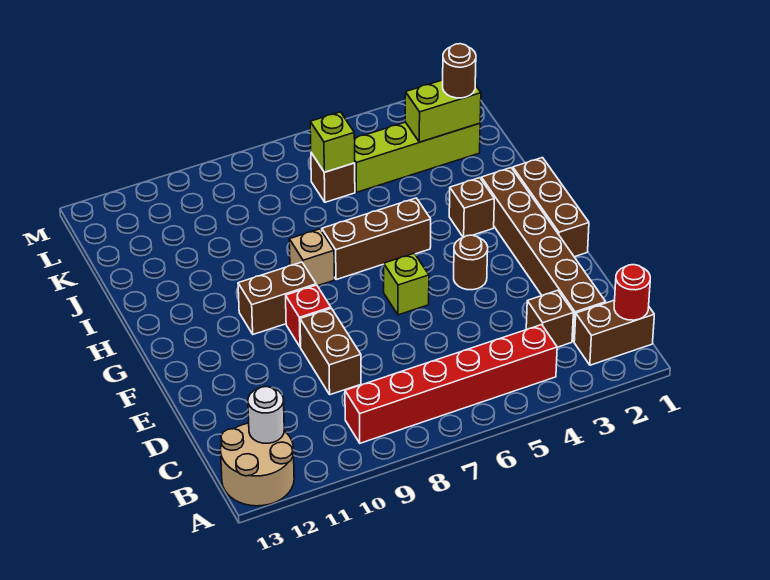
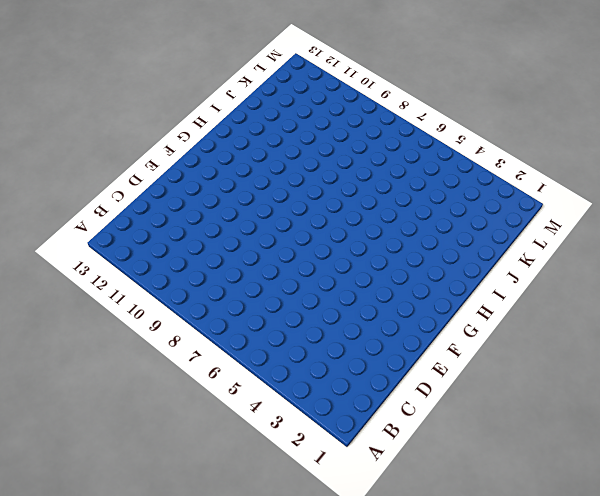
none -> tan 2x2 round brick [221,423,294,506]
none -> brown 1x2 brick [574,300,654,365]
none -> red 1x6 brick [345,325,557,443]

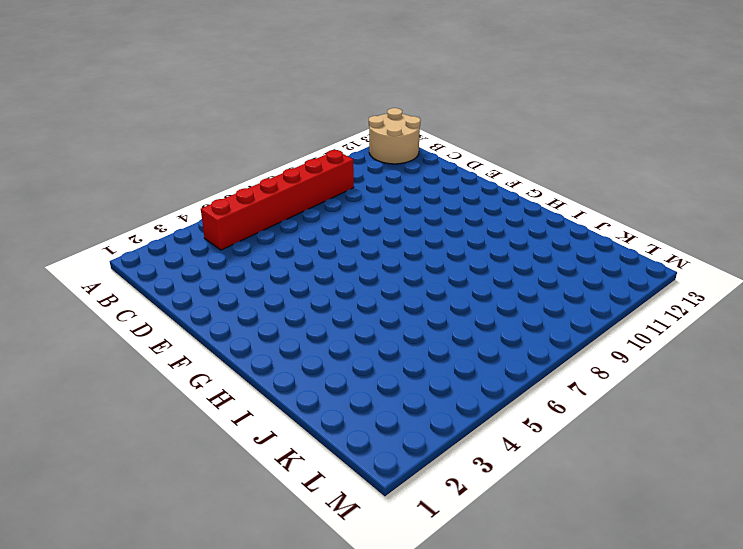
none -> brown 1x2 brick [574,300,654,365]
none -> brown 1x6 brick [481,168,606,341]
none -> brown 1x1 brick [526,290,573,347]

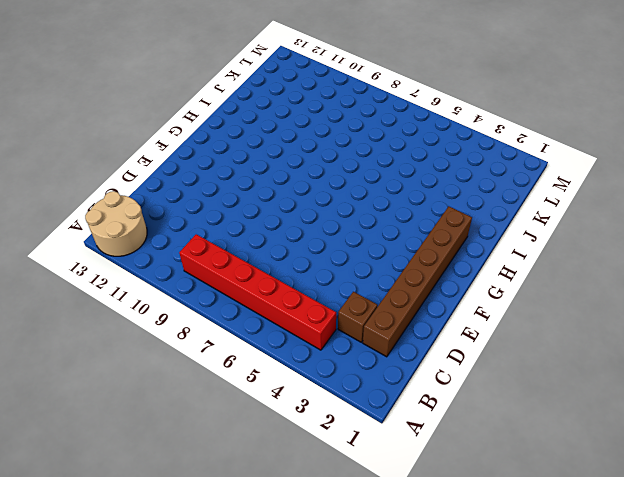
none -> brown 1x2 brick [574,300,654,365]
none -> brown 1x2 brick [300,308,361,395]
none -> brown 1x3 brick [513,158,589,257]

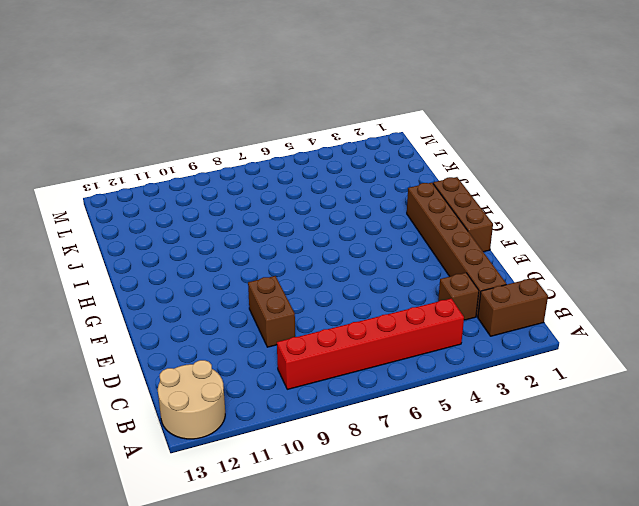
none -> brown 1x1 round brick [454,235,488,290]
none -> lime 1x1 brick [384,253,429,315]
none -> red 1x1 brick [286,285,331,347]

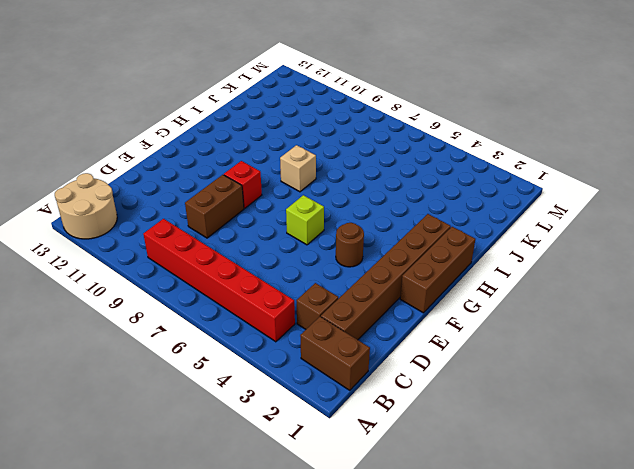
none -> brown 1x2 brick [238,262,316,334]
none -> brown 1x1 brick [449,178,494,237]
none -> brown 1x3 brick [322,198,431,280]

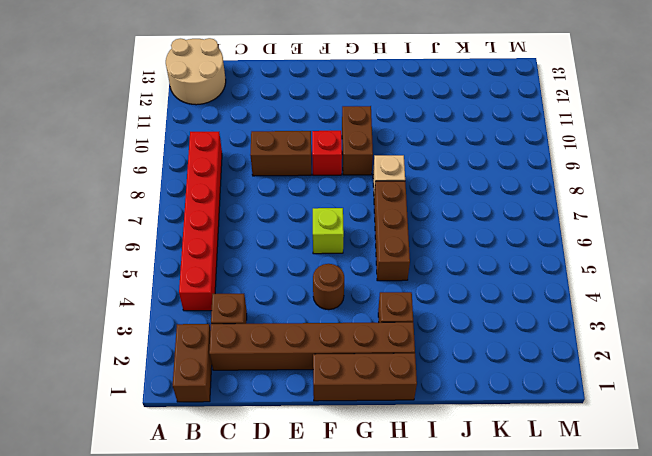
none -> lime 1x4 brick [355,122,480,192]
none -> brown 1x1 brick [311,153,355,202]
none -> red 1x1 round brick [614,265,650,320]

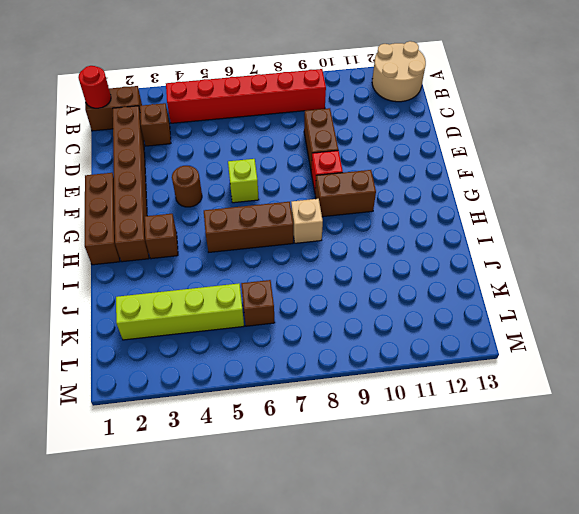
none -> white 1x1 round brick [248,387,284,443]
none -> lime 1x2 brick [405,80,481,142]
none -> lime 1x1 brick [310,112,355,172]

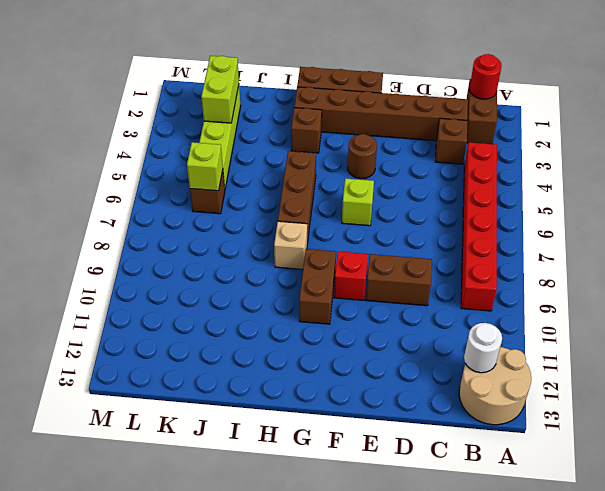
none -> brown 1x1 round brick [443,44,476,98]

